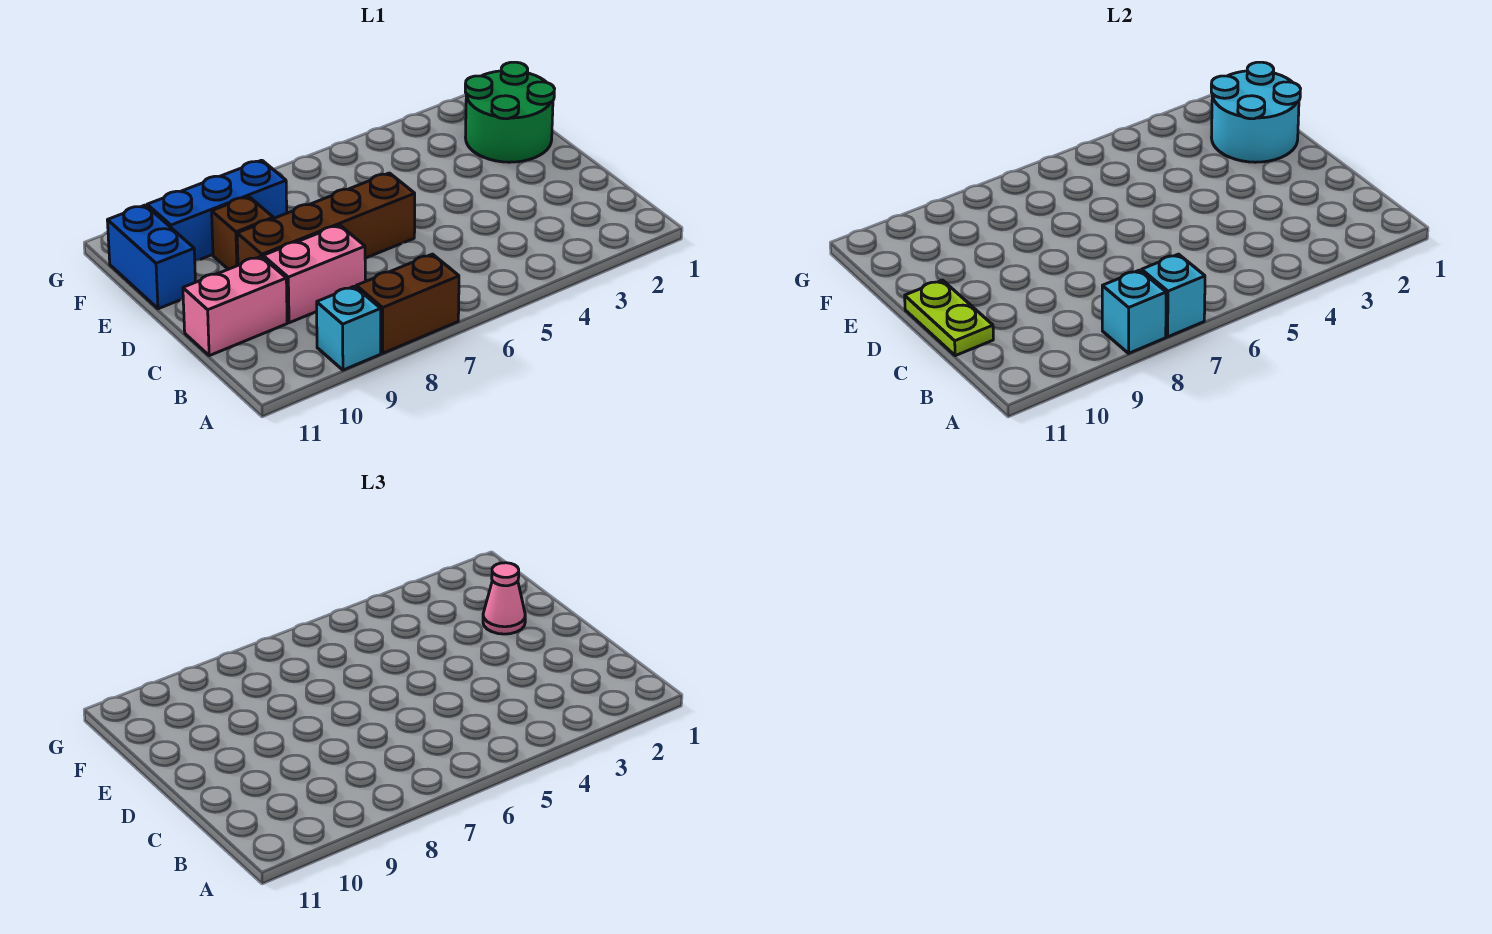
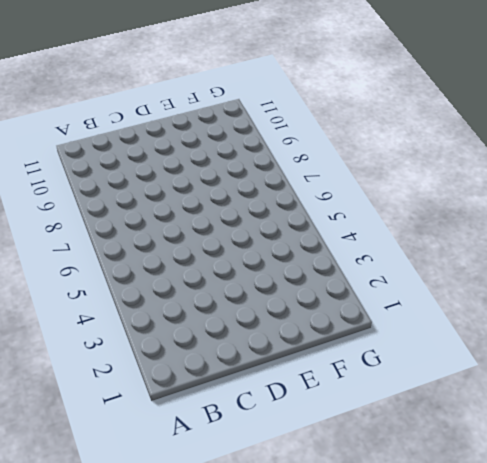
none -> brown 1x2 brick [356,254,459,353]
none -> cyan 1x1 brick [317,286,381,370]
none -> pink 1x2 brick [263,225,365,323]

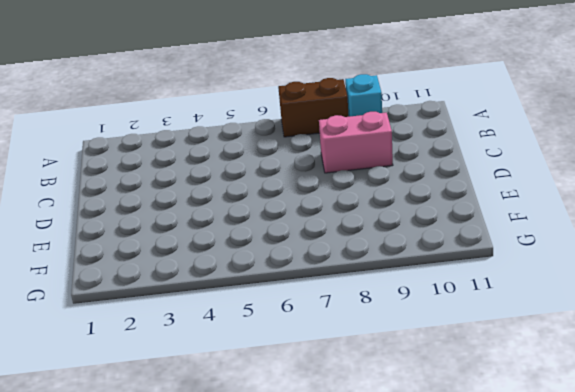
none -> pink 1x2 brick [183,256,287,356]
none -> brown 1x4 brick [237,173,415,265]
none -> green 2x2 round brick [465,62,555,162]

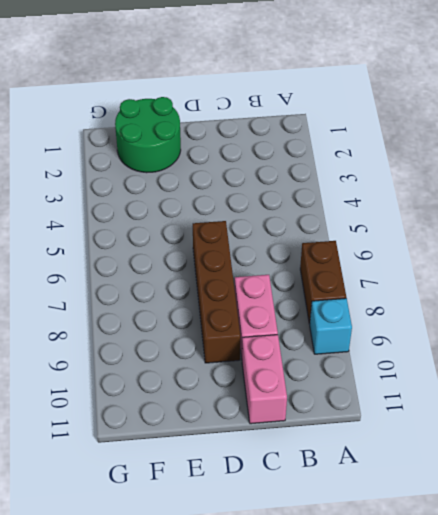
none -> brown 1x1 brick [212,196,273,269]
none -> blue 1x2 brick [107,205,195,309]
none -> blue 1x3 brick [147,160,287,261]

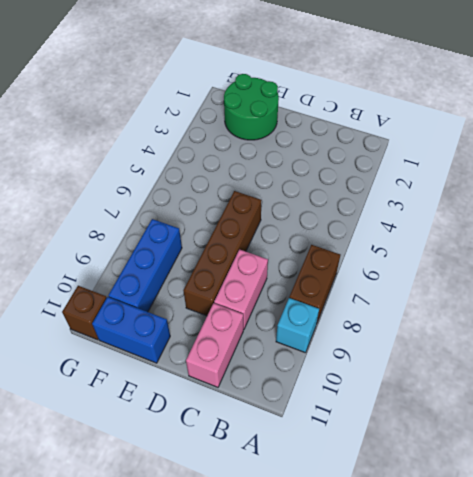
brown 1x1 brick [62,286,107,340] -> brown 1x1 brick moved to [212,196,273,269]
none -> cyan 1x1 brick [1142,254,1205,337]
none -> cyan 1x1 brick [1102,270,1166,353]
none -> lime 1x2 plate [905,280,993,356]

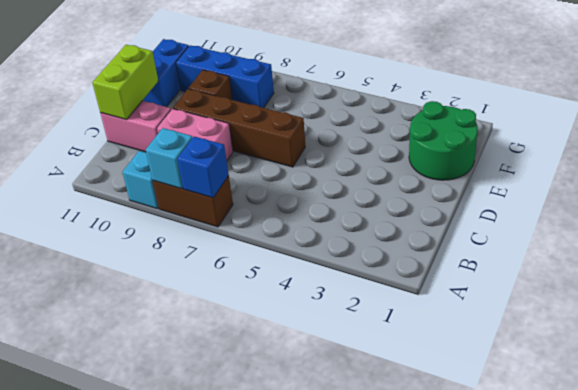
blue 1x1 brick [177,137,229,198] -> cyan 1x1 brick [1142,254,1205,337]
lime 1x2 brick [92,45,158,120] -> lime 1x2 plate [905,280,993,356]
none -> cyan 2x2 round brick [1211,62,1301,162]
none -> pink 1x1 cone [483,563,525,634]

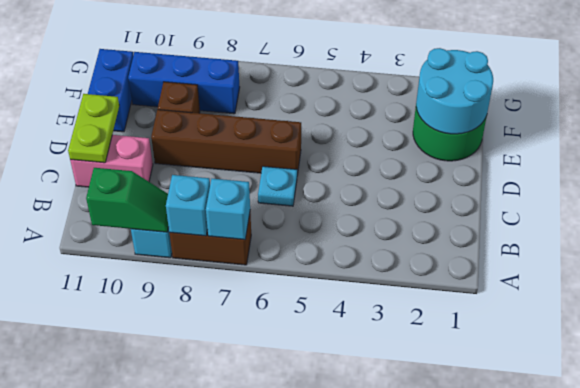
green 1x2 slope [86,168,169,232] -> none
cyan 1x1 plate [258,166,297,206] -> none
none -> pink 1x2 brick [263,225,365,323]
none -> pink 1x1 cone [483,563,525,634]

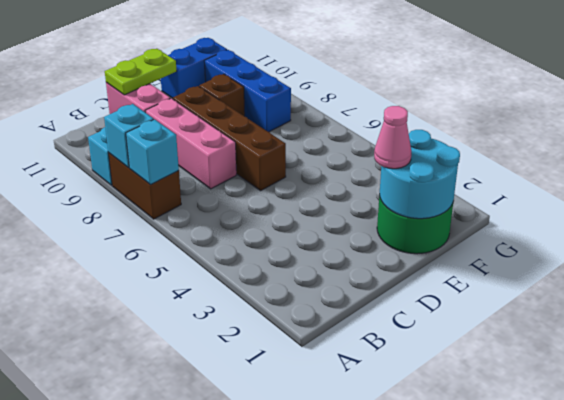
pink 1x3 brick [145,98,236,189] -> pink 1x2 brick [263,225,365,323]

